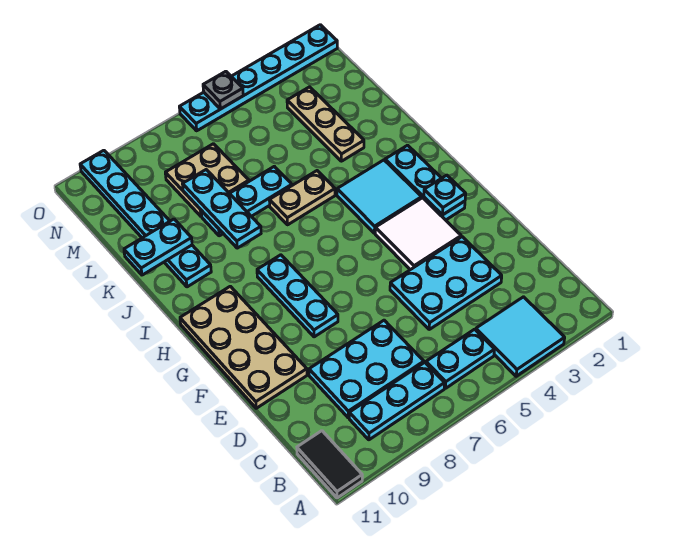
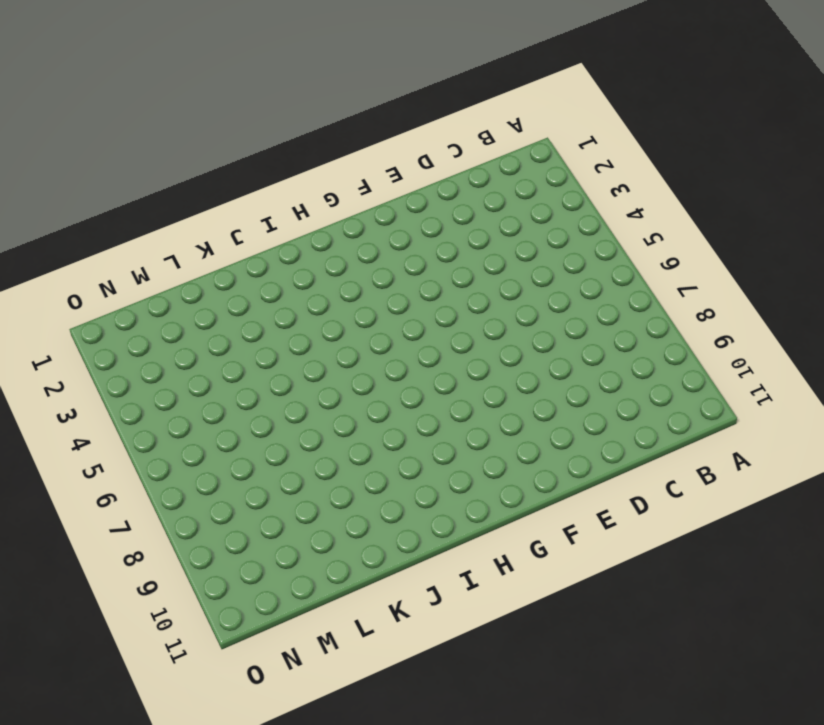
none -> cyan 2x2 tile [476,297,565,376]
none -> black 1x2 tile [297,431,362,498]
none -> cyan 1x2 plate [426,329,495,388]

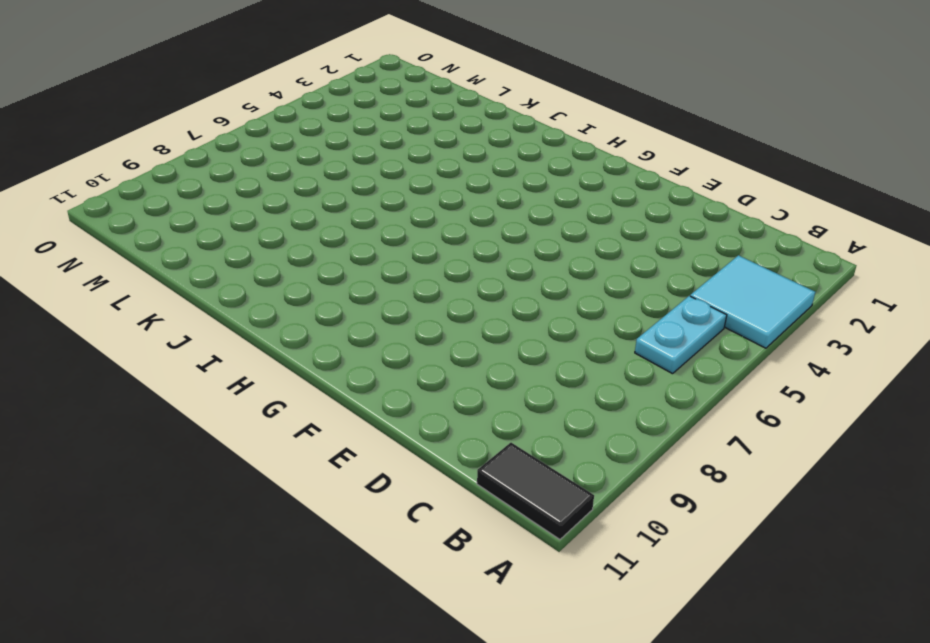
none -> cyan 1x3 plate [349,362,445,440]
none -> cyan 2x3 plate [309,320,424,418]
none -> cyan 2x3 plate [390,237,502,329]

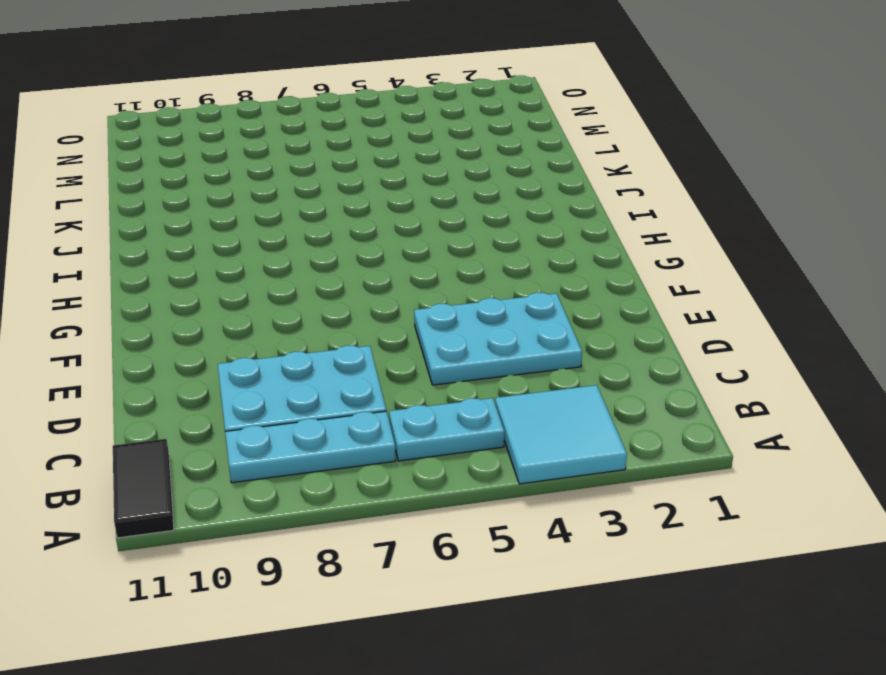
none -> tan 2x4 plate [180,286,307,408]
none -> white 2x2 tile [375,198,461,270]
none -> cyan 1x3 plate [257,255,338,337]

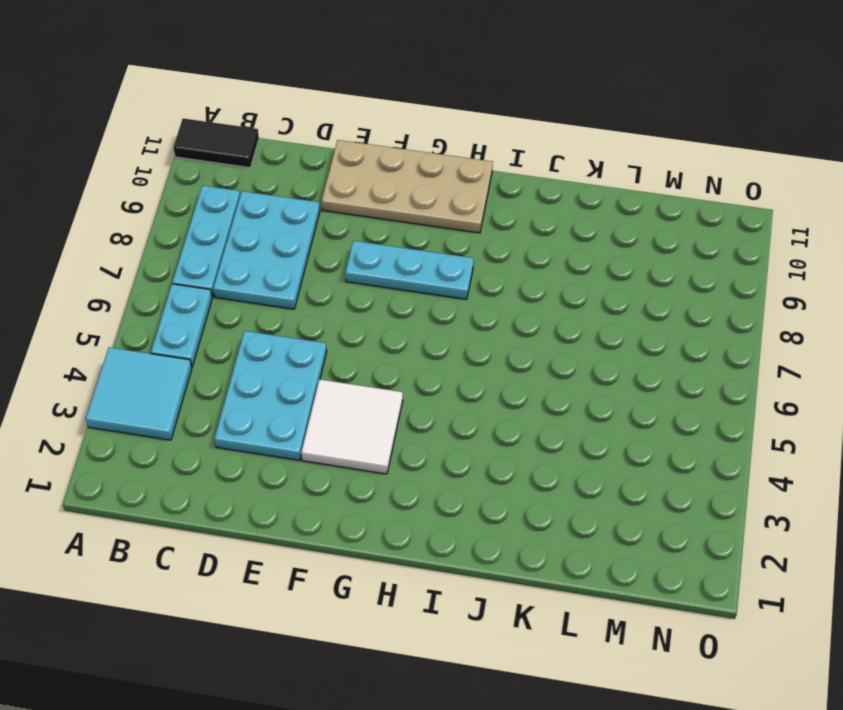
none -> cyan 1x3 plate [385,145,465,220]
none -> cyan 2x2 tile [337,160,422,233]
none -> tan 1x2 plate [269,171,335,225]

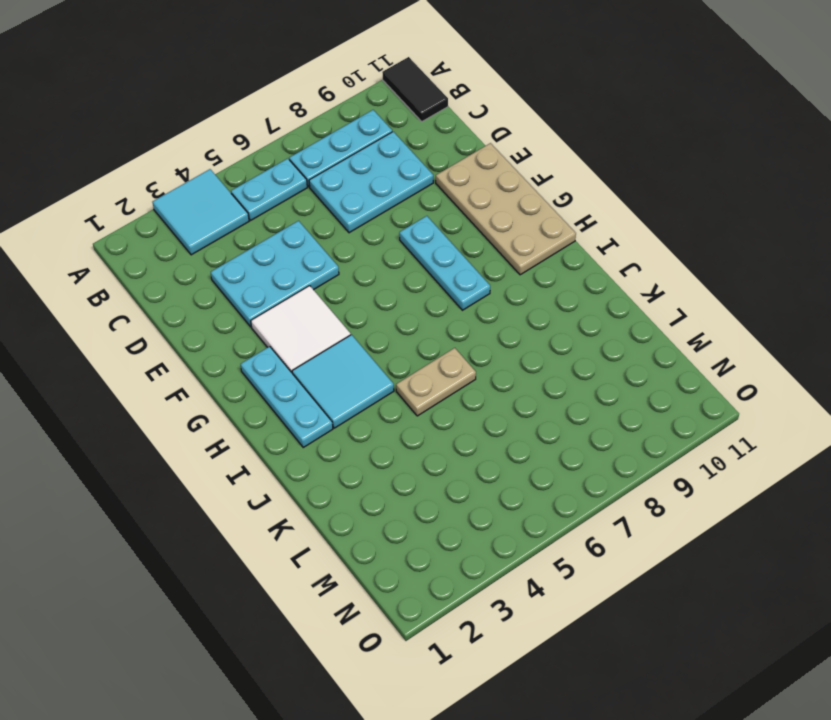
none -> cyan 1x6 plate [80,150,211,287]
none -> tan 1x3 plate [287,87,364,161]
none -> cyan 1x3 plate [201,166,292,236]

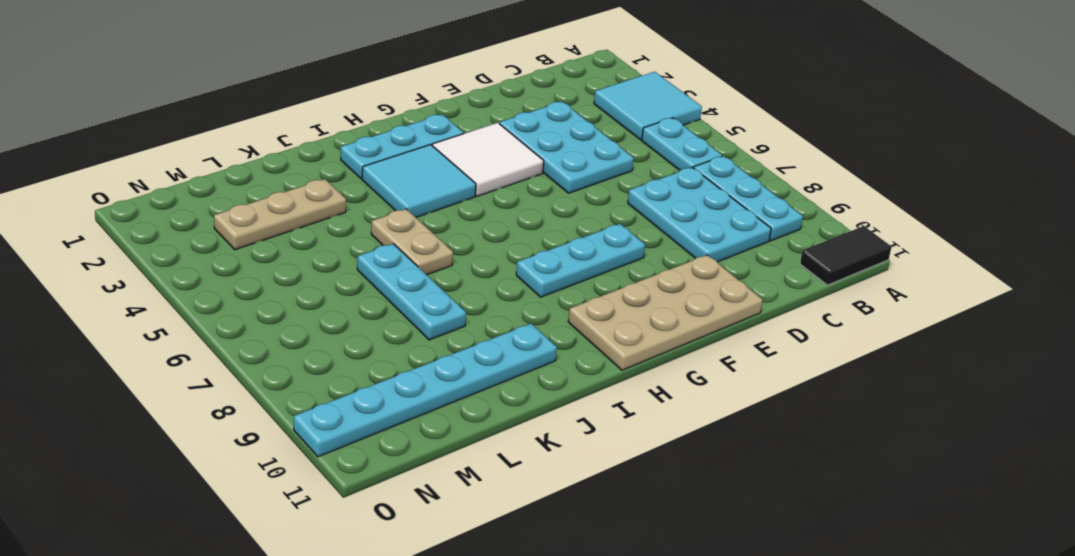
none -> tan 2x2 plate [165,144,249,216]
none -> cyan 1x6 plate [179,25,337,131]
none -> cyan 1x1 plate [424,175,466,215]

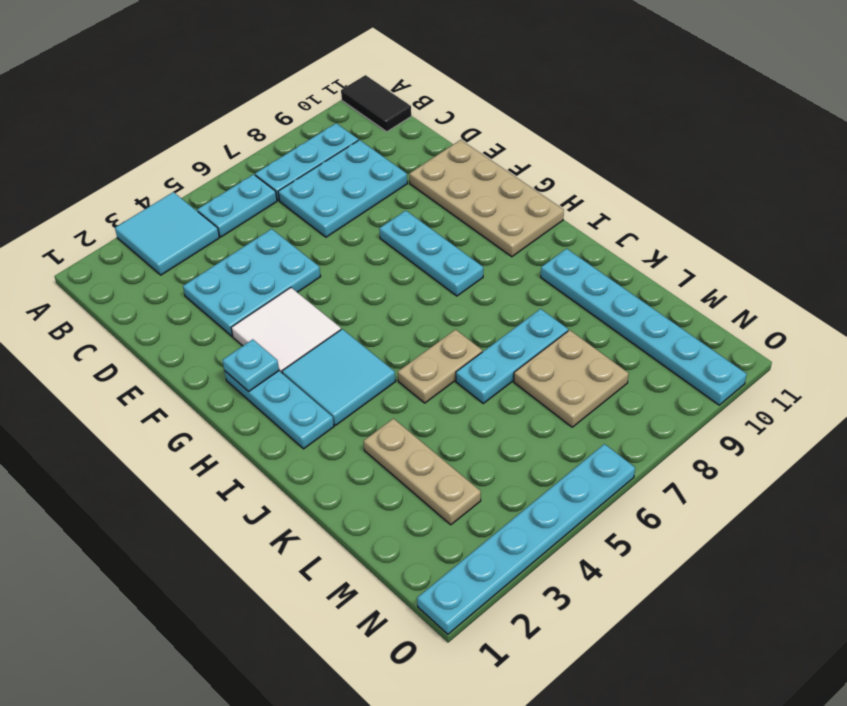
none -> cyan 1x3 plate [183,170,261,248]
none -> cyan 1x2 plate [124,219,192,275]
none -> grey 1x1 plate [203,71,243,109]

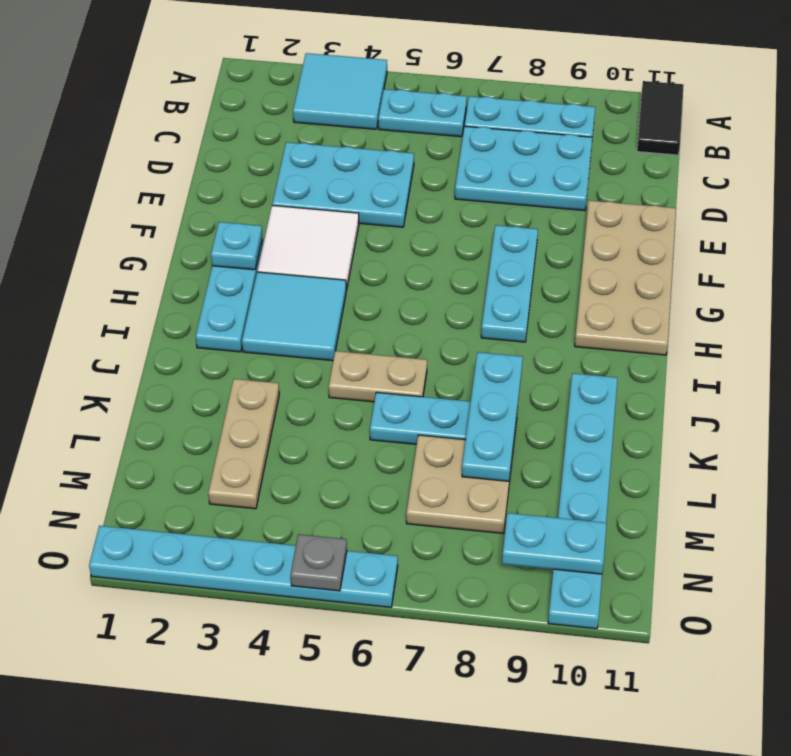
cyan 1x2 plate [502,513,607,574] -> cyan 1x2 plate moved to [124,219,192,275]

